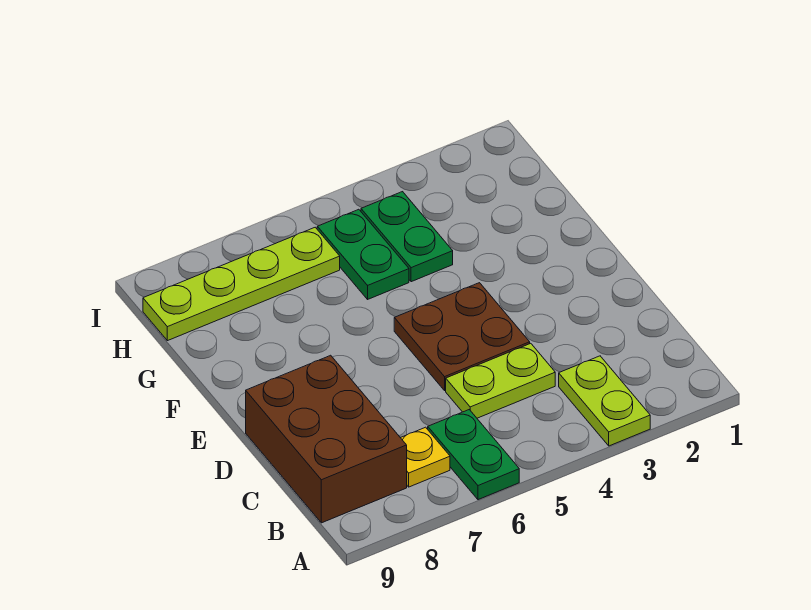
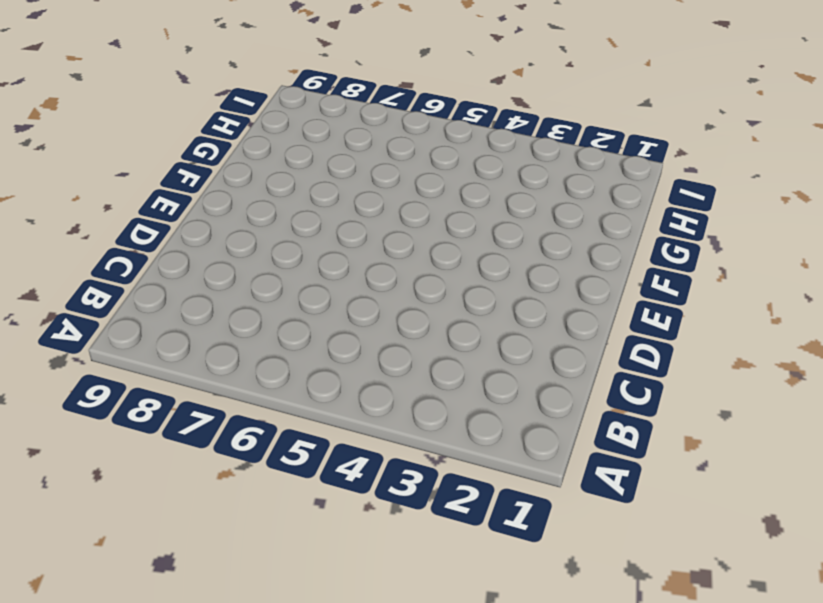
none -> lime 1x2 plate [559,356,650,446]
none -> green 1x2 plate [428,410,519,500]

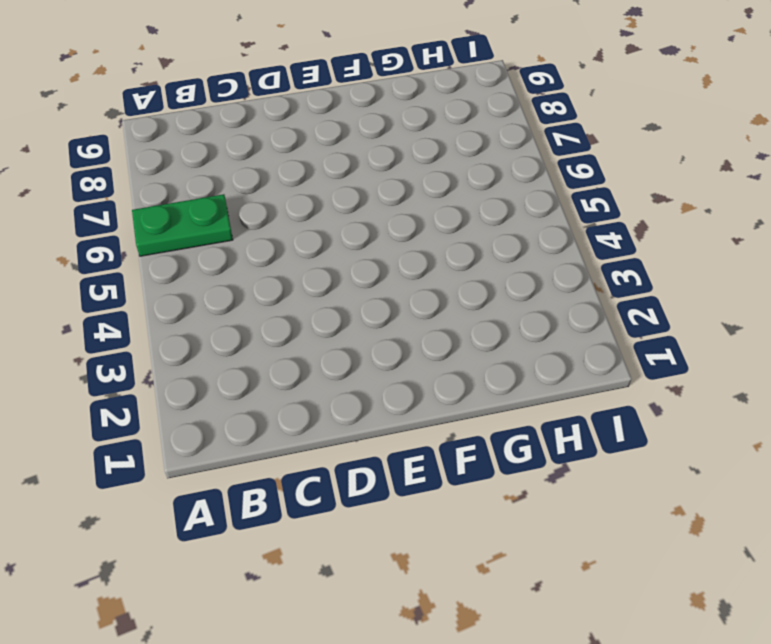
none -> lime 1x2 plate [559,356,650,446]
none -> yellow 1x1 plate [401,427,450,487]

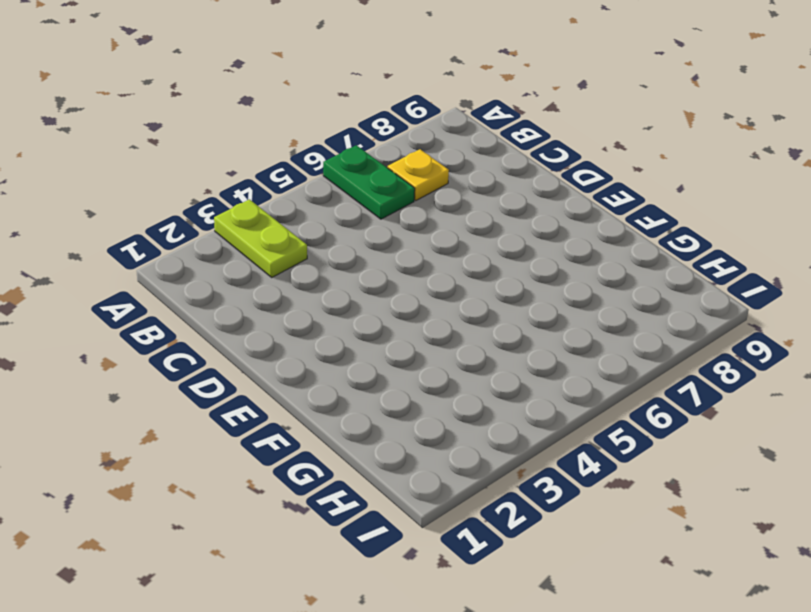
none -> brown 2x3 brick [246,355,407,523]
none -> lime 1x2 plate [446,343,555,418]

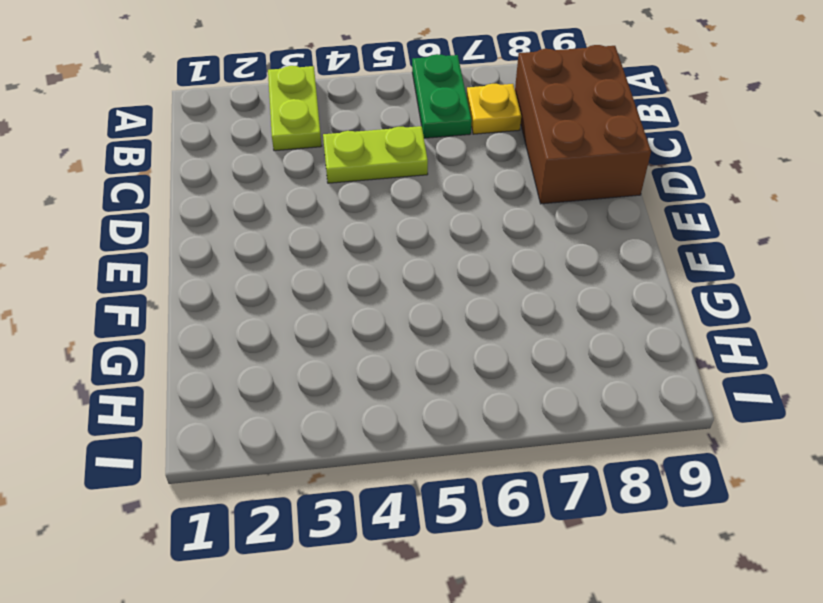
none -> brown 2x2 plate [394,283,530,390]
none -> green 1x2 plate [361,192,453,282]

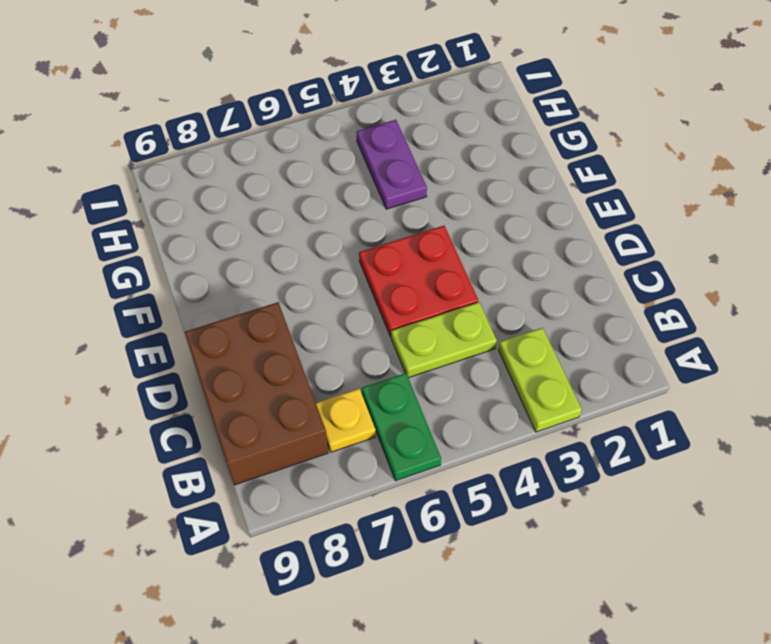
red 2x2 plate [359,226,478,337] -> brown 2x2 plate [394,283,530,390]
purple 1x2 plate [357,120,427,209] -> green 1x2 plate [361,192,453,282]
none -> green 1x2 plate [317,209,409,299]
none -> lime 1x4 plate [143,227,340,341]

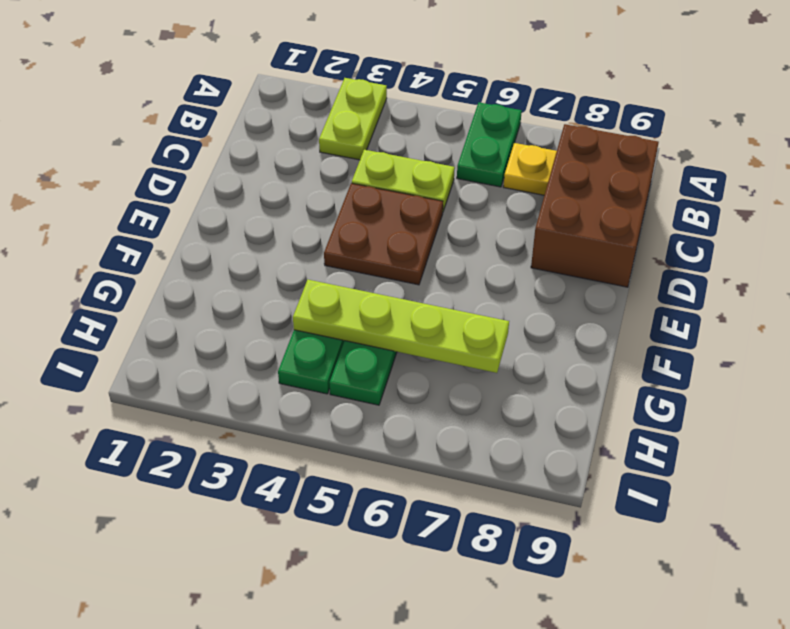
lime 1x4 plate [293,280,509,373] -> lime 1x4 plate moved to [143,227,340,341]

